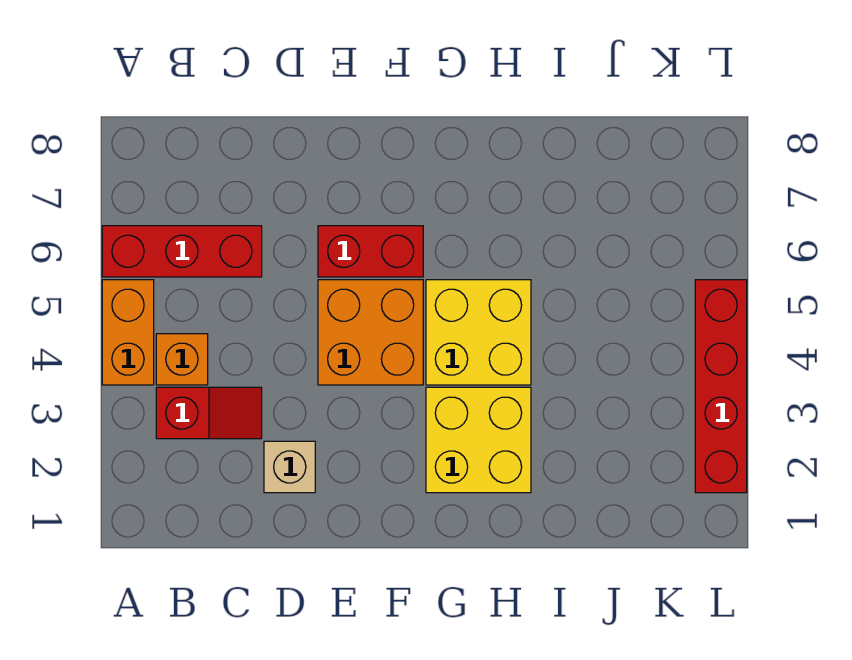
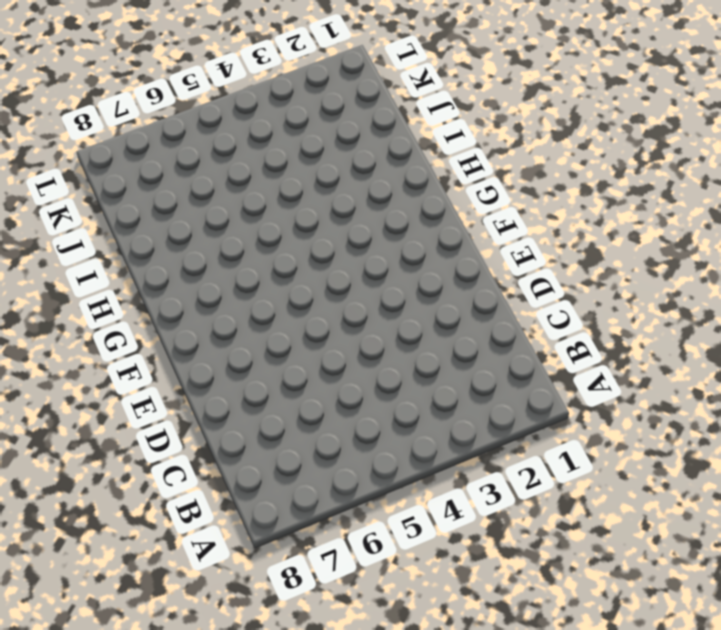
none -> orange 1x2 brick [102,280,154,385]
none -> red 1x3 brick [102,226,262,277]

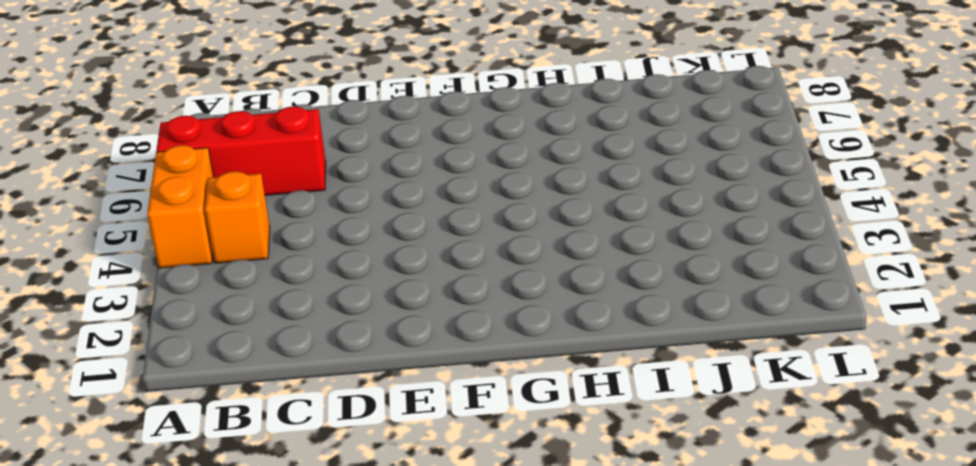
none -> red 1x2 slope [156,387,262,439]
none -> tan 1x1 brick [264,441,315,493]

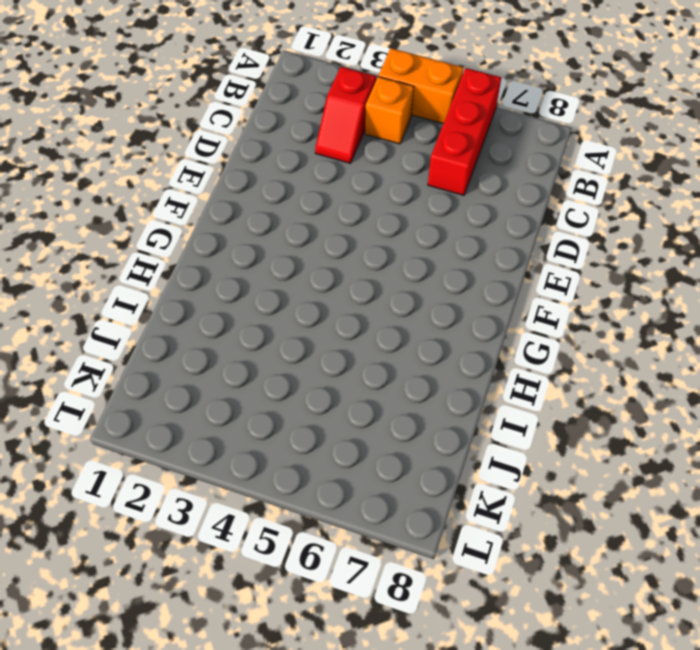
none -> tan 1x1 brick [264,441,315,493]
none -> orange 2x2 brick [318,280,423,385]

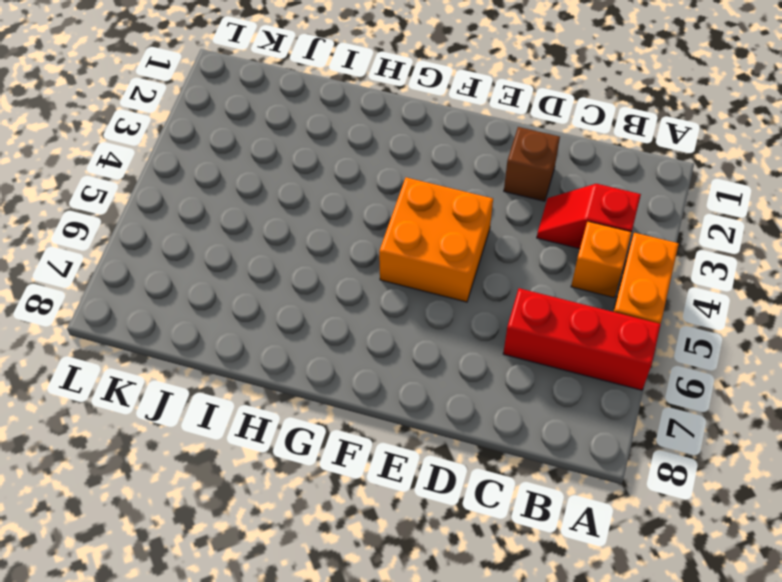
brown 1x1 brick [504,127,560,201] -> tan 1x1 brick [264,441,315,493]
none -> red 1x2 brick [318,226,423,277]
none -> yellow 2x2 brick [426,387,531,493]

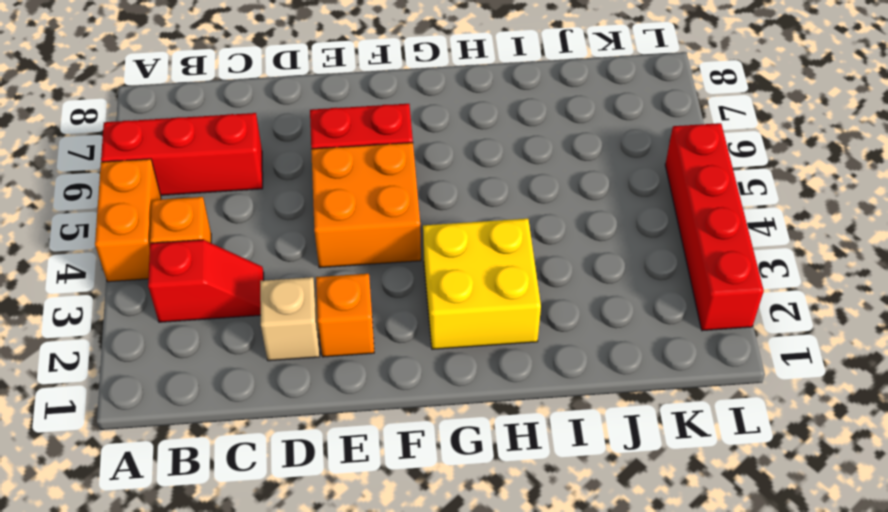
orange 1x1 brick [316,274,374,357] -> none
none -> yellow 2x2 brick [426,280,531,385]

